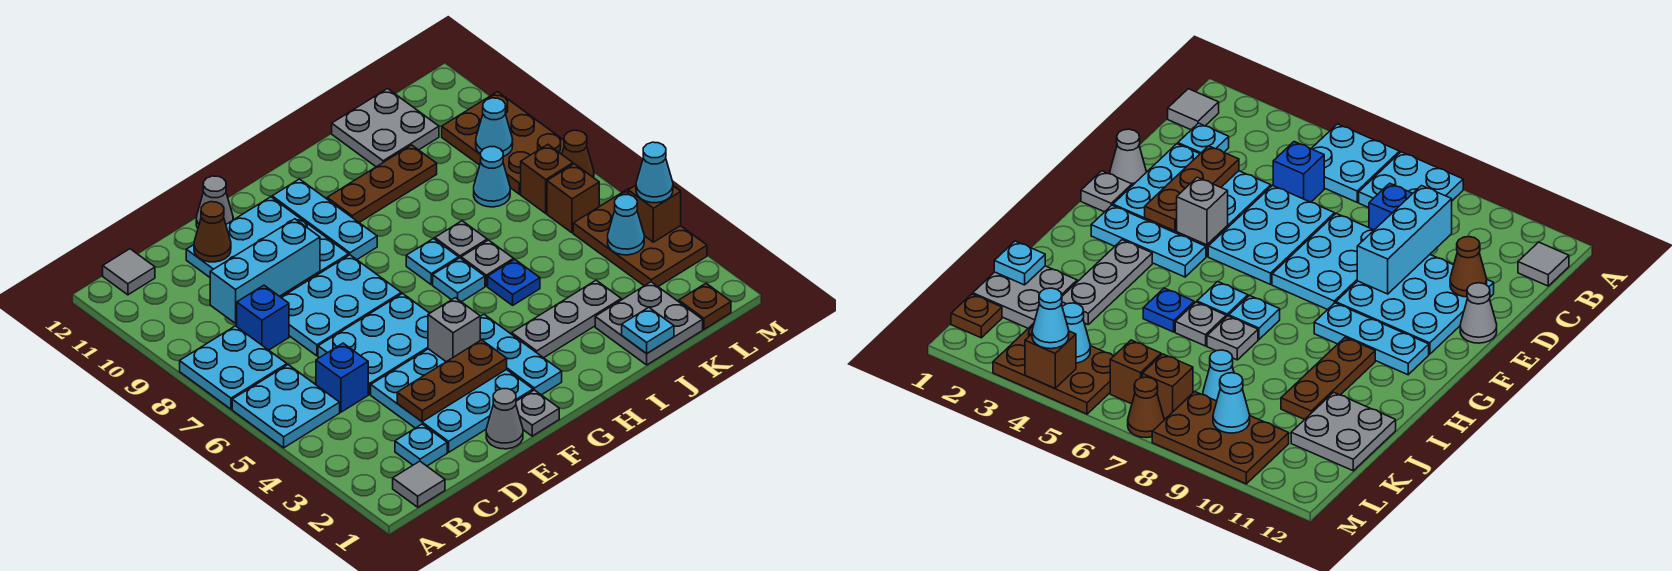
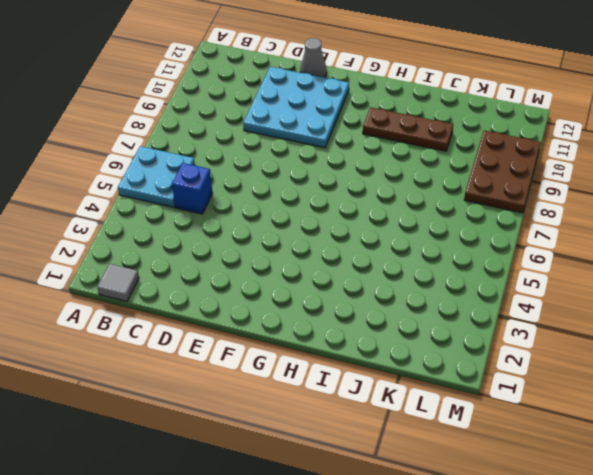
none -> cyan 2x2 plate [180,326,287,409]
none -> grey 1x1 tile [103,249,155,295]
none -> cyan 1x1 plate [395,424,447,466]
none -> blue 1x1 brick [237,285,289,350]

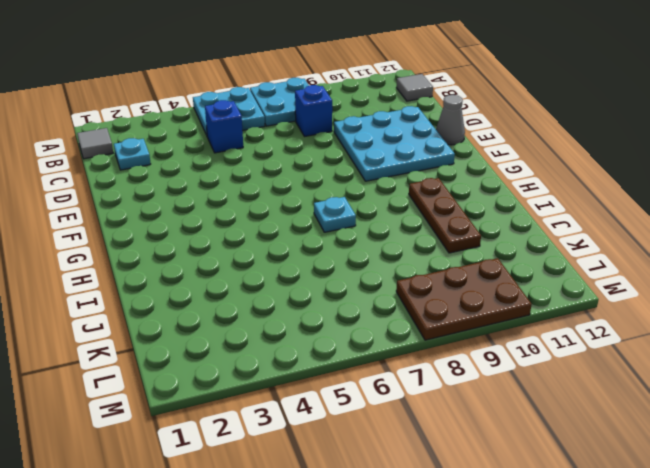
none -> cyan 3x3 plate [371,349,533,452]
none -> cyan 2x3 plate [318,293,430,394]
none -> cyan 2x3 plate [281,255,401,356]
none -> grey 1x1 cone [486,389,523,449]

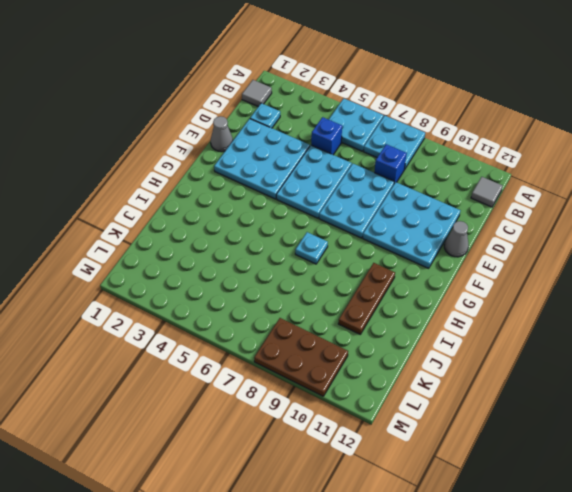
none -> grey 1x1 plate [516,390,559,436]
none -> cyan 1x3 plate [480,314,562,395]
none -> cyan 1x3 plate [272,179,377,260]
none -> grey 1x3 plate [512,280,621,358]

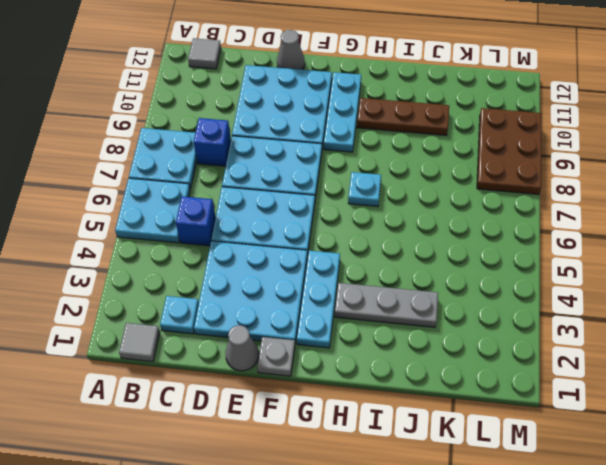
none -> cyan 1x1 plate [433,258,485,302]
none -> blue 1x1 plate [488,259,540,305]
none -> grey 1x1 plate [461,240,514,286]
none -> grey 1x1 plate [435,221,487,258]

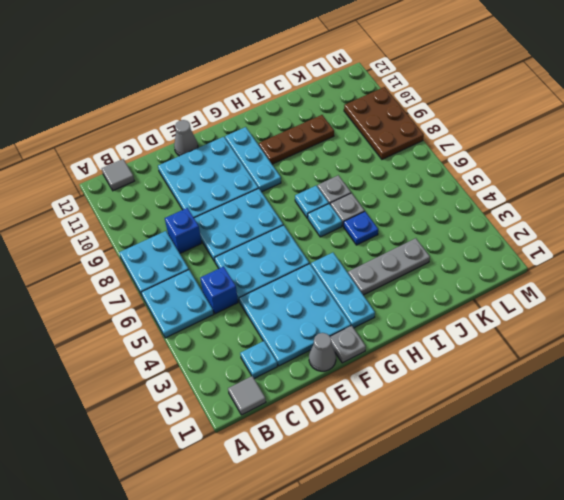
none -> grey 2x2 plate [595,282,703,365]
none -> grey 2x2 plate [332,89,439,167]
none -> cyan 1x1 cone [474,147,510,207]
none -> brown 1x1 plate [679,283,731,329]

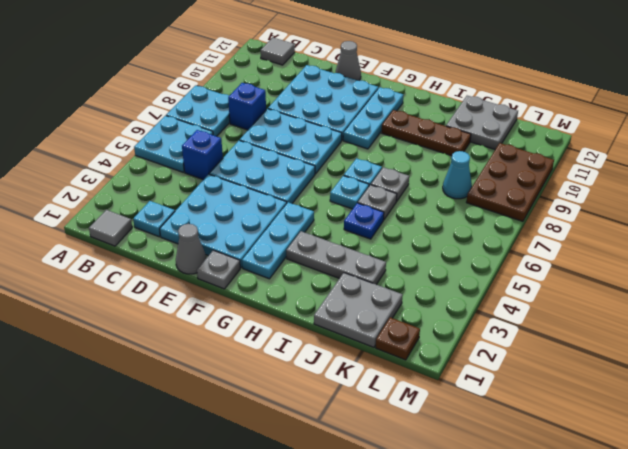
none -> brown 2x3 plate [573,188,707,286]
none -> brown 1x1 brick [547,164,599,233]
none -> brown 1x1 brick [521,145,573,213]
none -> brown 1x1 cone [562,130,594,178]

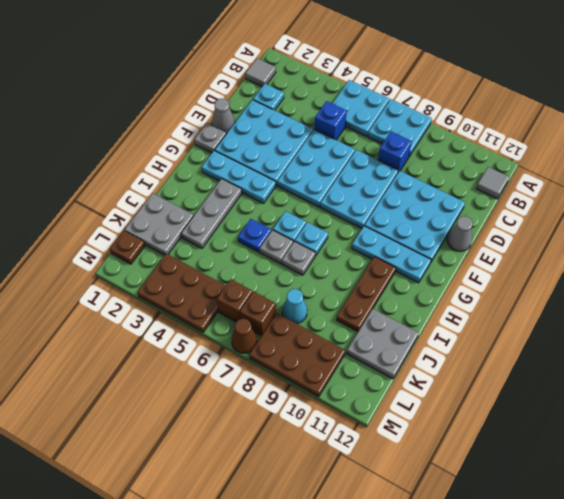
none -> cyan 1x3 brick [210,219,320,323]
none -> brown 1x3 plate [397,340,507,421]
none -> brown 1x1 cone [194,202,231,262]
none -> grey 1x1 brick [428,298,480,362]

